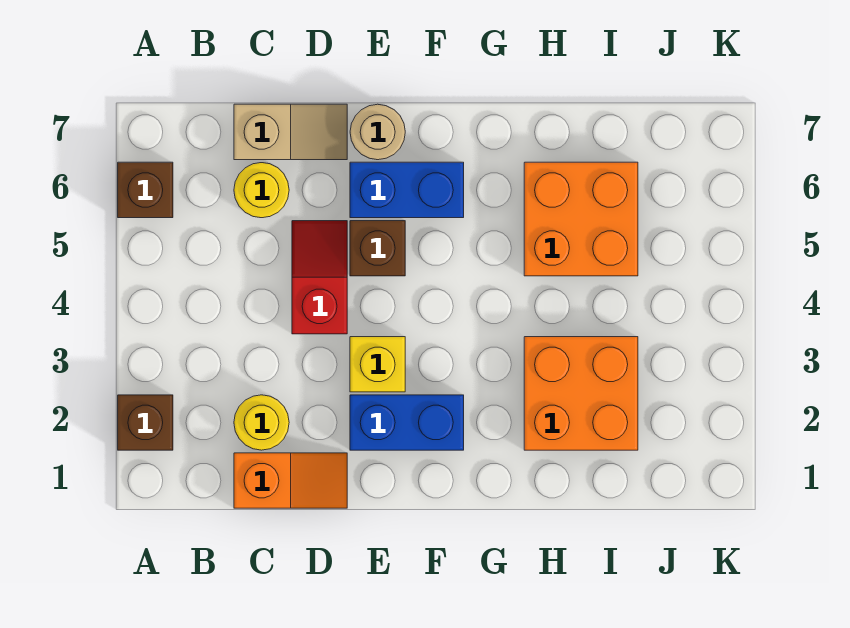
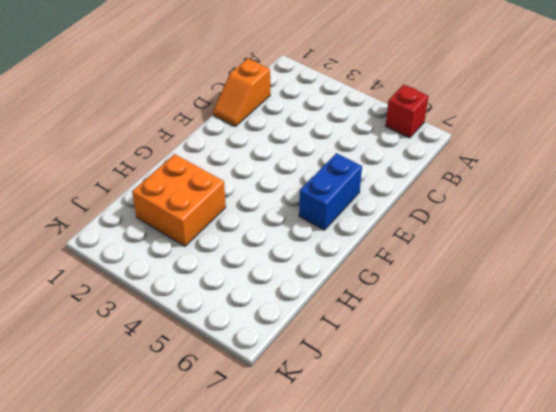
red 1x1 brick [386,85,429,138] -> brown 1x1 brick [118,162,173,218]
none -> brown 1x1 brick [118,395,173,450]
none -> yellow 1x1 round brick [234,395,289,450]
none -> yellow 1x1 round brick [234,163,289,218]

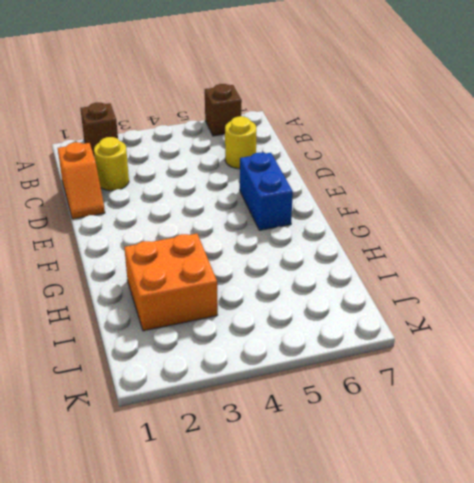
none -> tan 1x2 slope [234,104,347,160]
none -> red 1x2 slope [292,221,347,334]
none -> blue 1x2 brick [350,395,464,450]

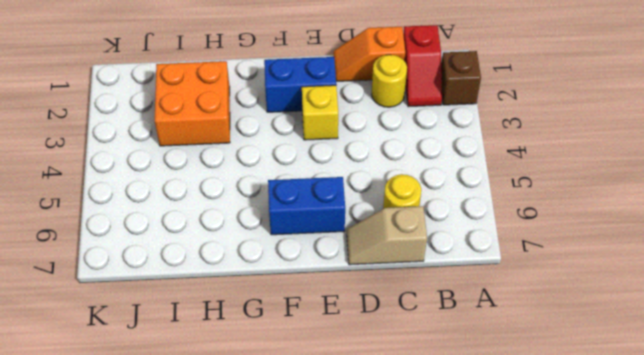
red 1x2 slope [403,25,442,107] -> red 1x2 slope moved to [292,221,347,334]
none -> brown 1x1 brick [118,162,173,218]
none -> brown 1x1 brick [350,221,405,276]
none -> tan 1x1 round brick [350,104,405,160]

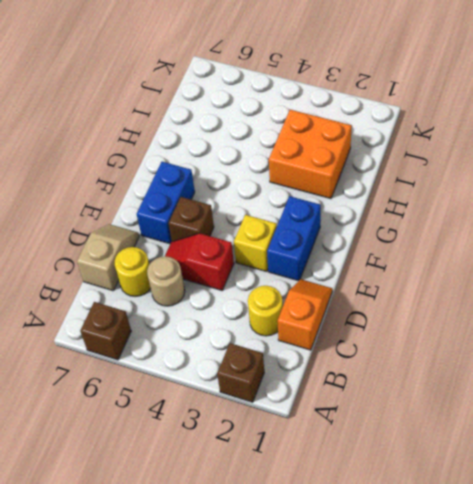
tan 1x1 round brick [147,256,185,306] -> tan 1x1 round brick moved to [350,104,405,160]
none -> orange 2x2 brick [524,162,638,276]

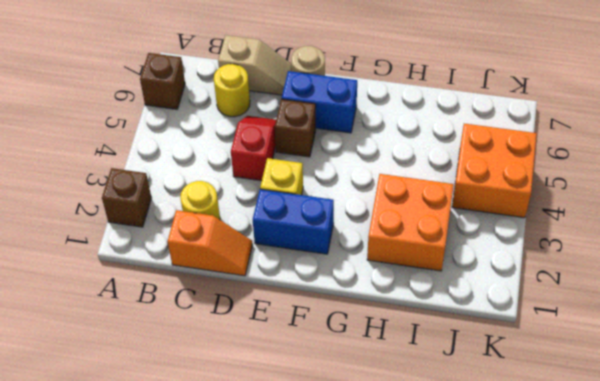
orange 2x2 brick [452,124,537,218] -> orange 2x2 brick moved to [524,162,638,276]

